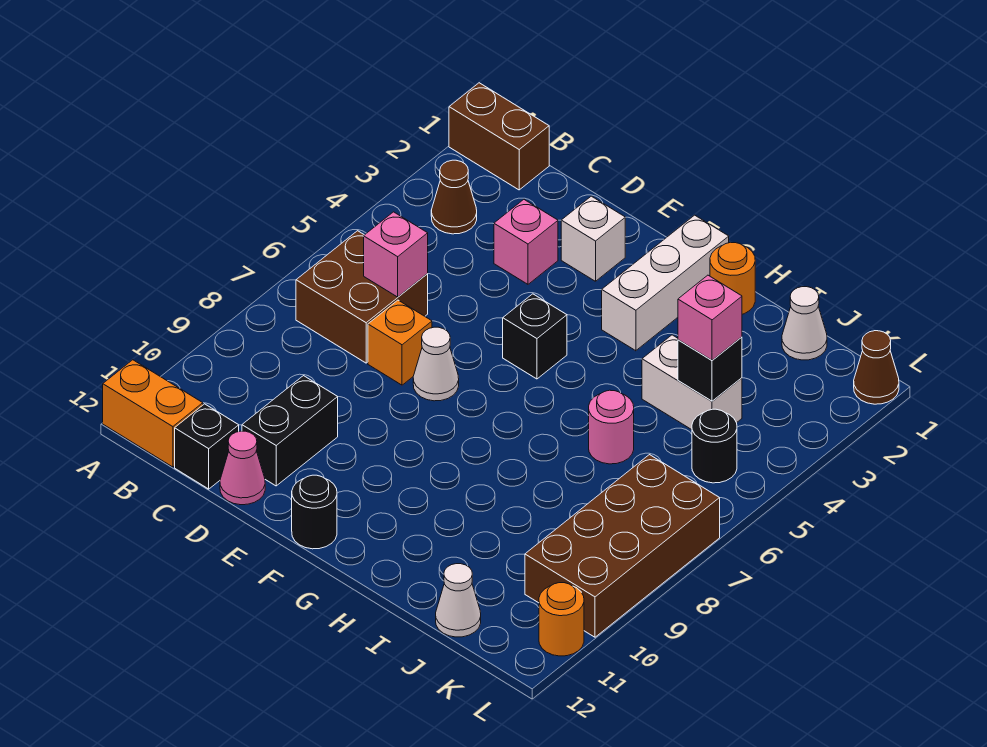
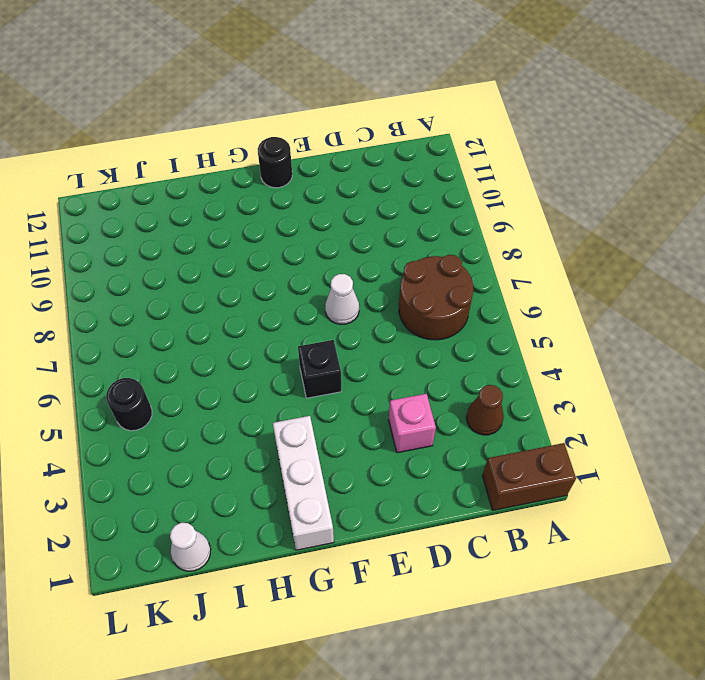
brown 2x2 round brick [399,255,473,340] -> brown 2x2 brick [296,231,428,363]
none -> orange 1x2 brick [103,360,203,467]
none -> black 1x1 brick [175,404,239,489]
none -> orange 1x1 brick [368,300,432,385]

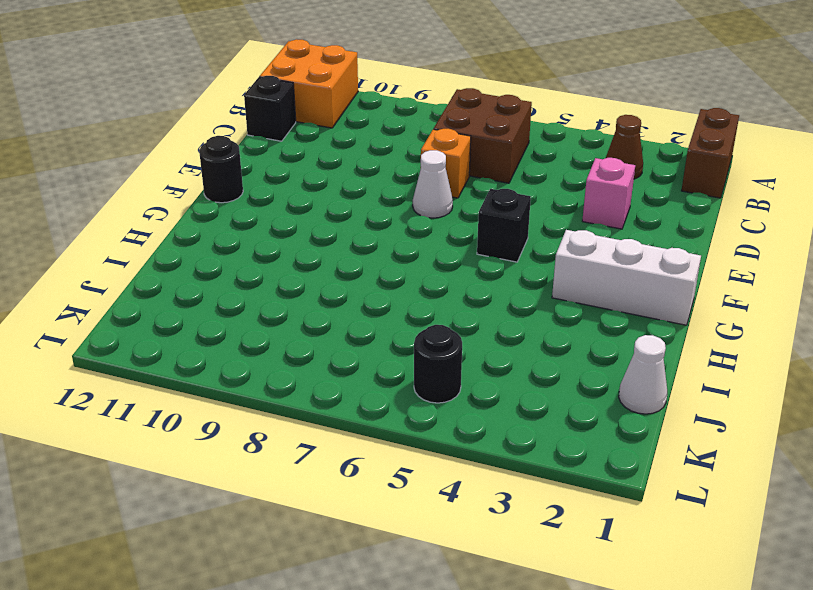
orange 2x2 brick [260,39,358,128] -> orange 1x2 brick [103,360,203,467]
none -> black 1x2 brick [242,376,338,486]
none -> pink 1x1 cone [220,431,265,505]
none -> white 1x1 brick [561,196,625,281]

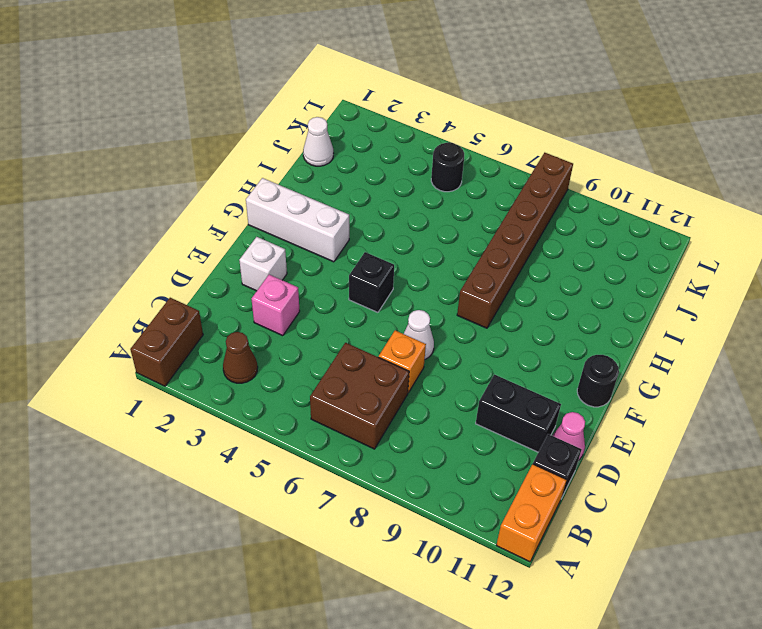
brown 1x6 brick [457,153,573,328] -> brown 2x4 brick [525,455,720,637]
none -> orange 1x1 round brick [710,242,755,314]
none -> white 1x2 brick [642,335,742,430]
none -> pink 1x1 round brick [589,390,634,464]

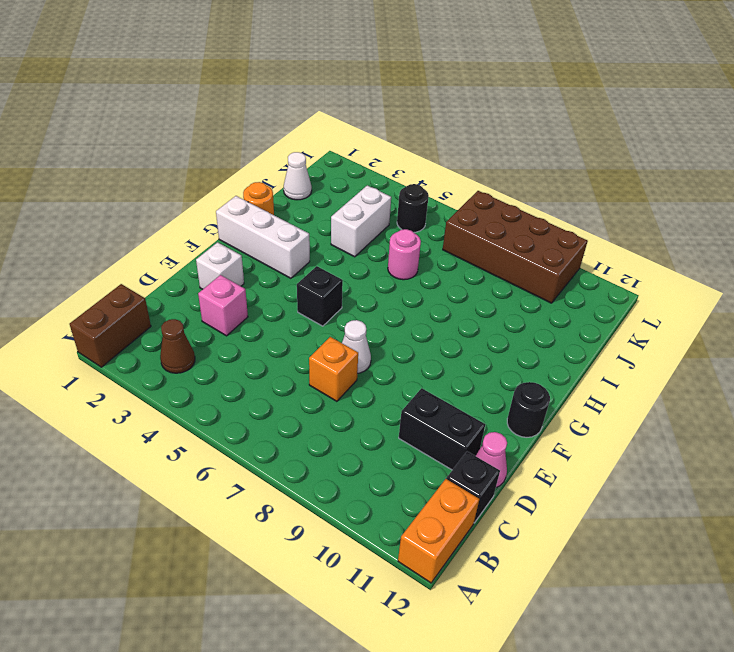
none -> brown 2x2 brick [296,231,428,363]
none -> white 1x1 cone [436,564,481,637]
none -> brown 1x1 cone [854,331,899,404]

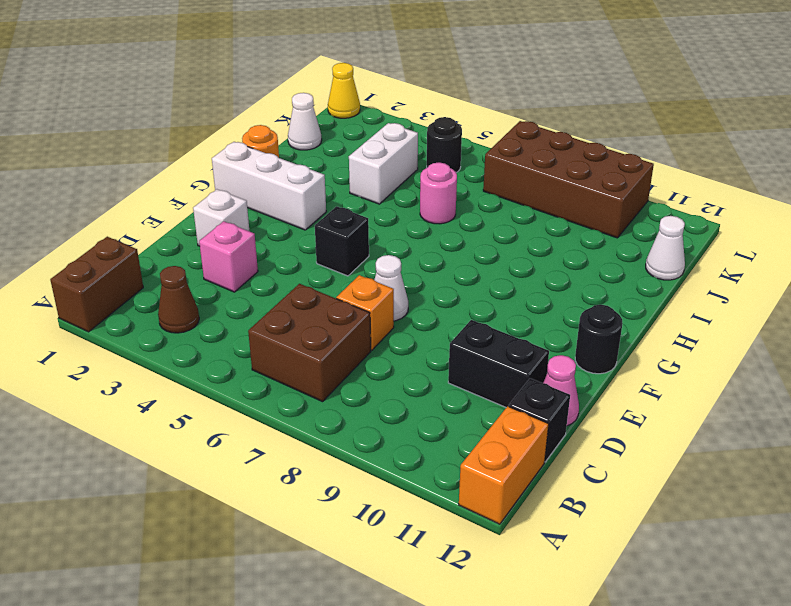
yellow 1x1 cone [328,63,360,118] -> brown 1x1 cone [854,331,899,404]
none -> orange 1x1 round brick [539,583,584,656]
none -> pink 1x1 brick [364,212,428,297]
none -> black 1x1 brick [678,337,742,401]

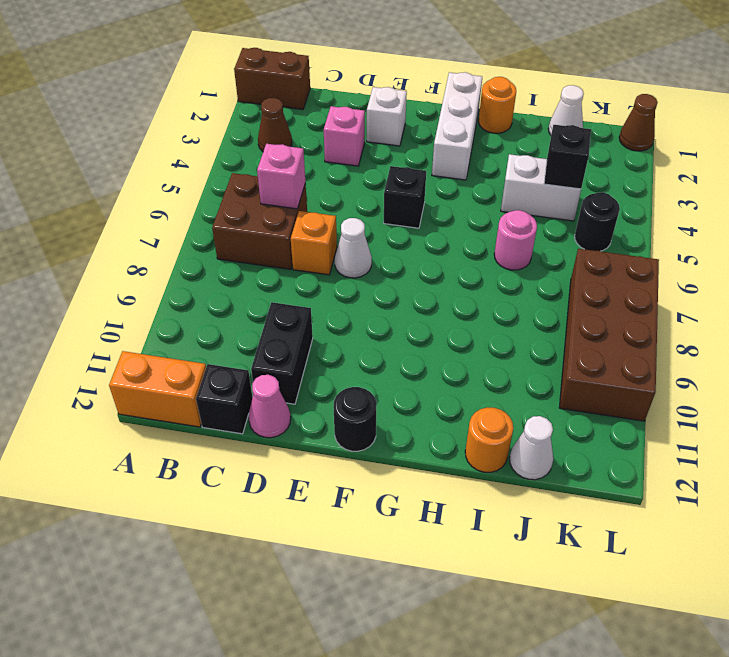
orange 1x1 round brick [465,407,513,472] -> orange 1x1 round brick moved to [539,583,584,656]
none -> pink 1x1 brick [678,275,742,360]

